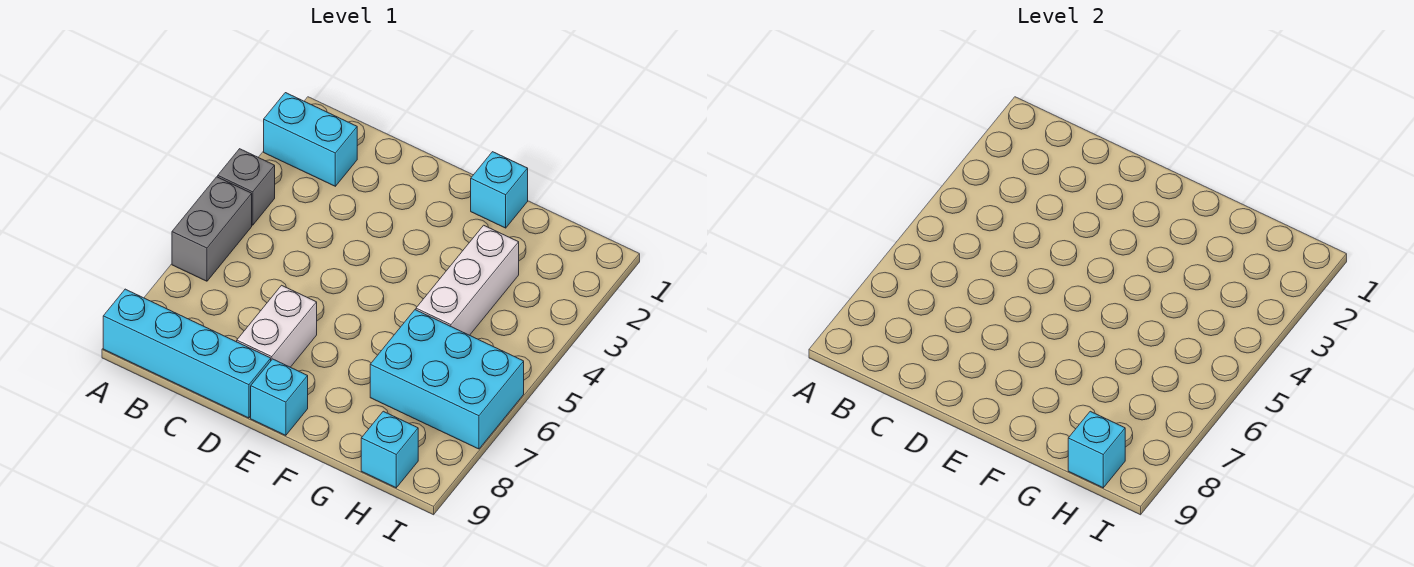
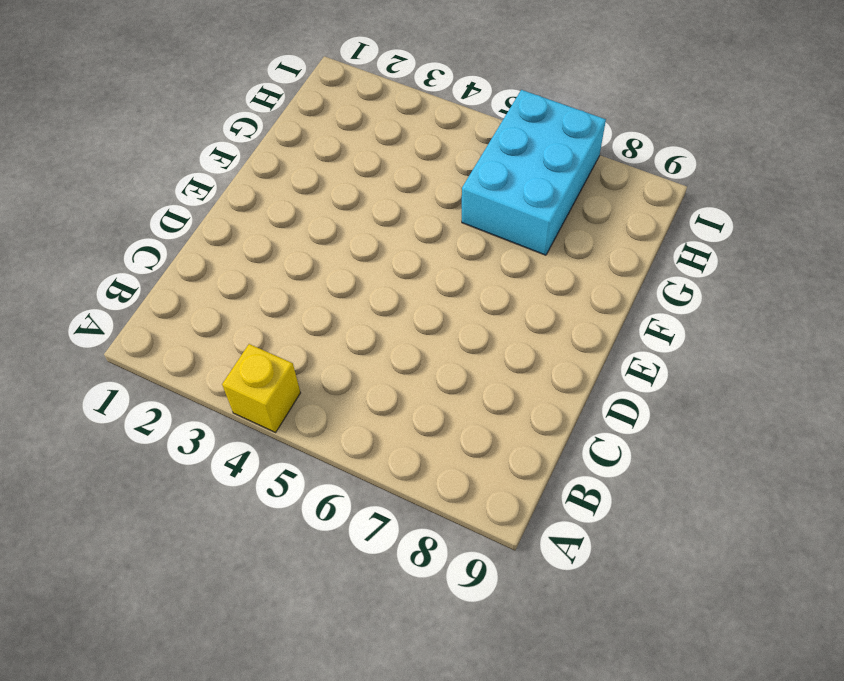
yellow 1x1 brick [222,344,300,432] -> grey 1x1 brick [218,149,275,225]
none -> cyan 1x2 brick [264,93,357,186]
none -> grey 1x2 brick [172,177,252,281]

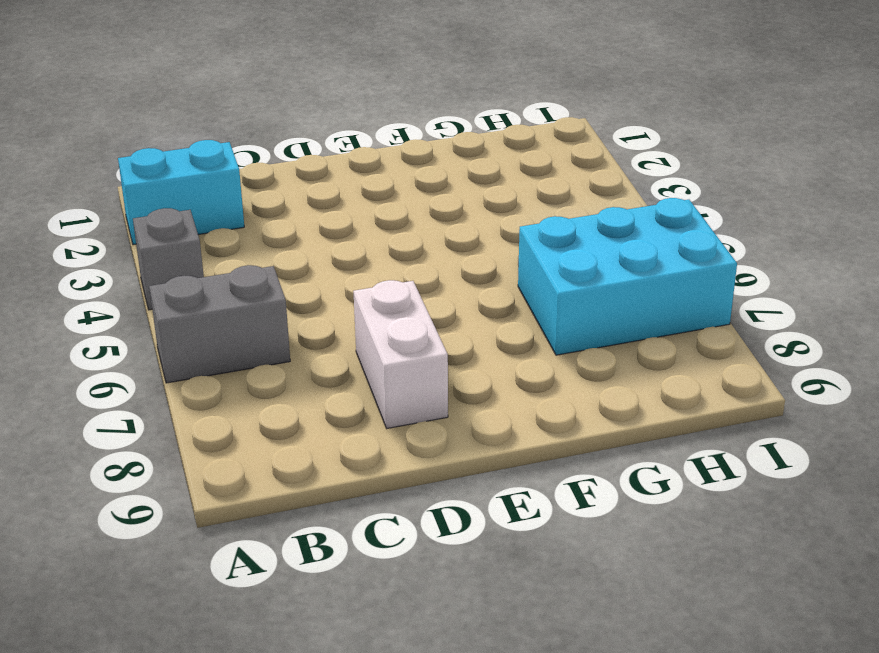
grey 1x2 brick [149,265,290,383] -> grey 1x2 brick turned to [172,177,252,281]
none -> cyan 1x4 brick [103,289,271,418]
none -> cyan 1x1 brick [251,359,308,435]

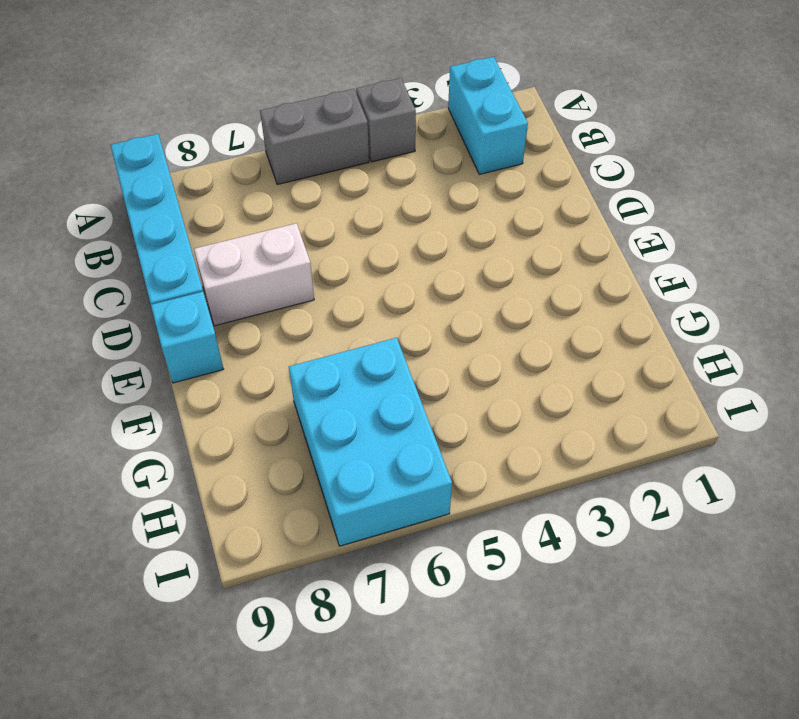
none -> cyan 1x1 brick [471,152,528,228]
none -> white 1x3 brick [416,225,519,335]

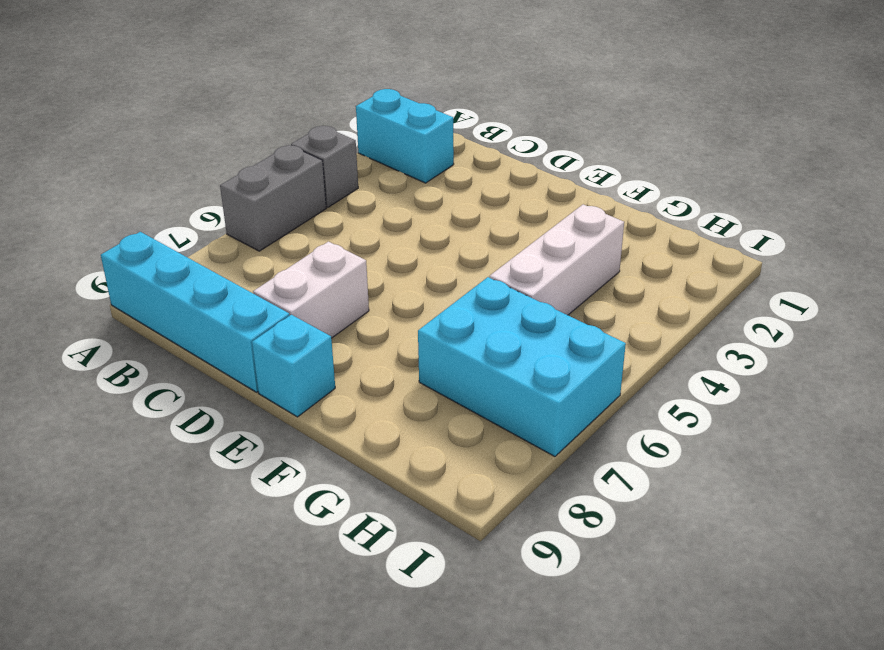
none -> cyan 1x1 brick [471,152,528,228]
none -> cyan 1x1 brick [361,411,418,488]

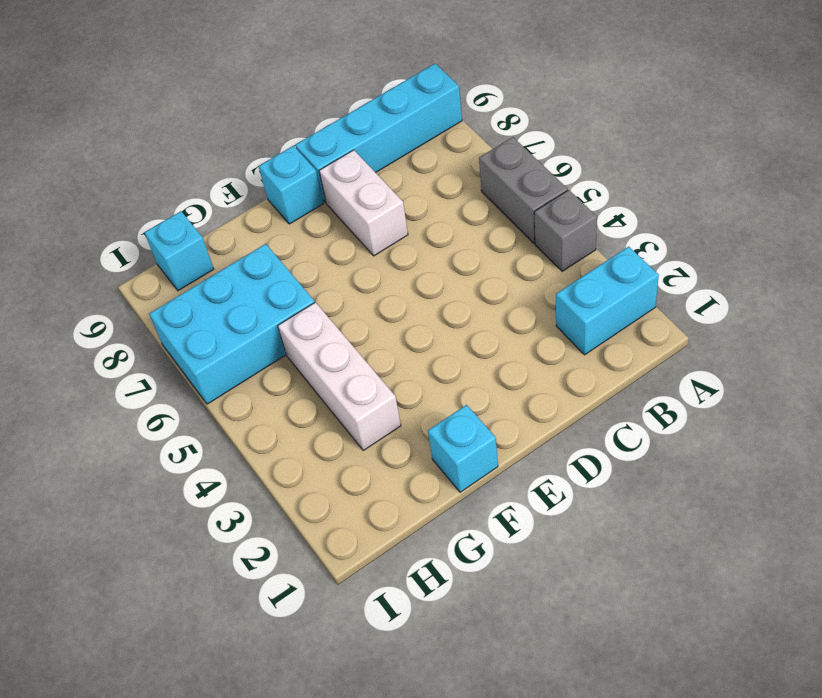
none -> cyan 1x1 brick [1068,411,1125,488]

